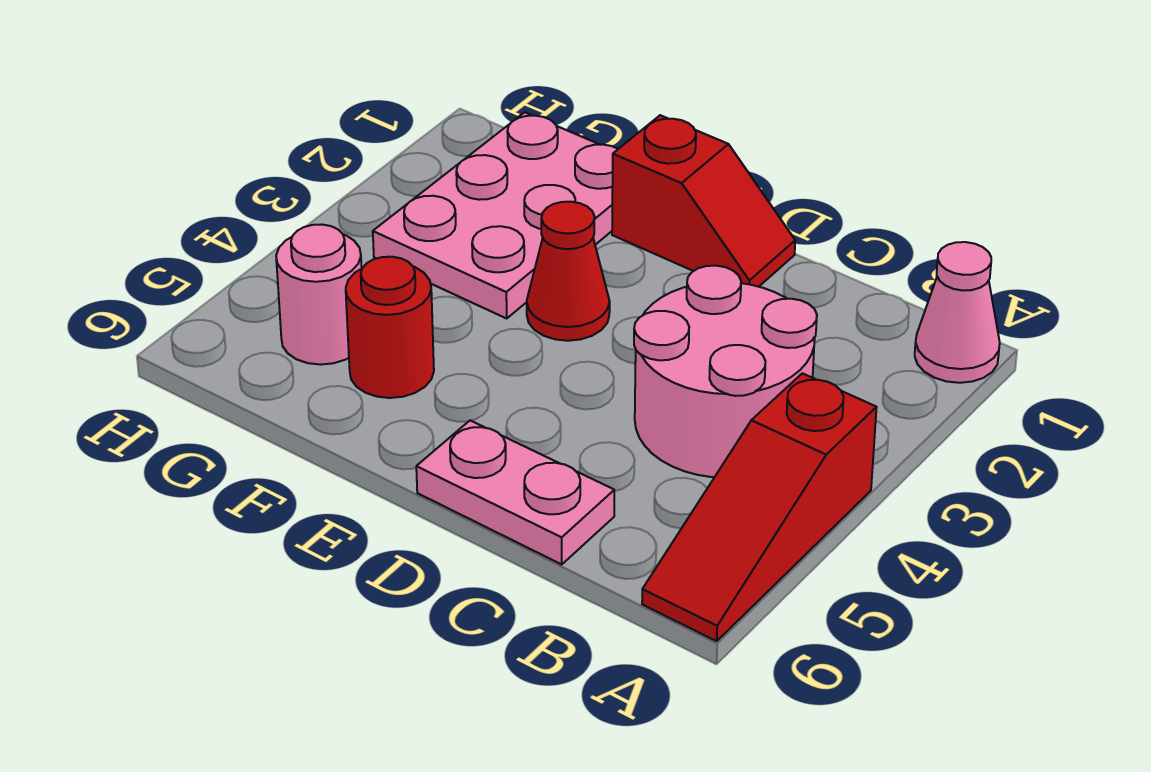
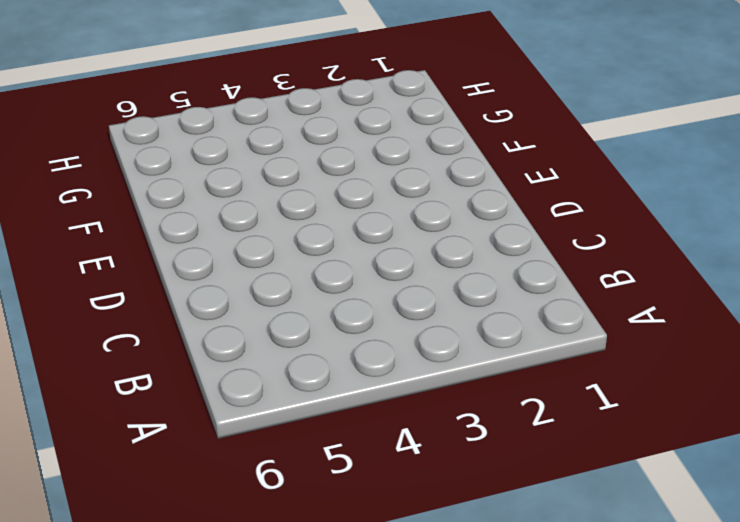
none -> pink 1x1 cone [915,242,1000,383]
none -> red 1x3 slope [642,373,877,641]

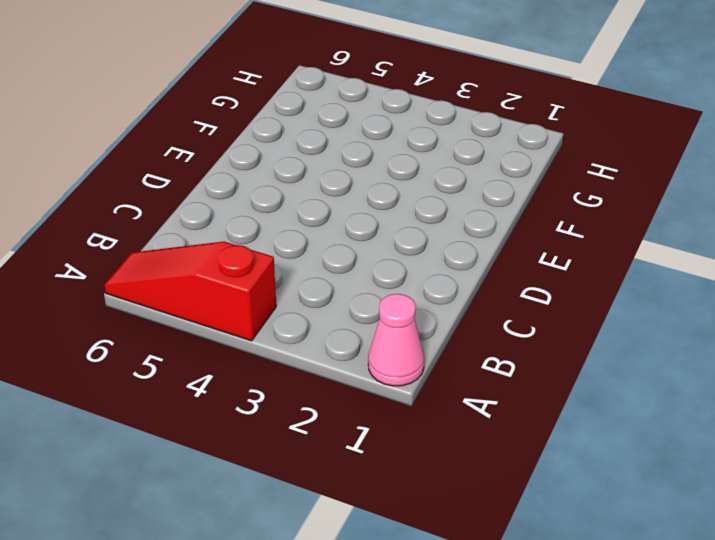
none -> pink 2x2 round brick [634,266,817,477]
none -> pink 1x2 plate [416,421,614,565]

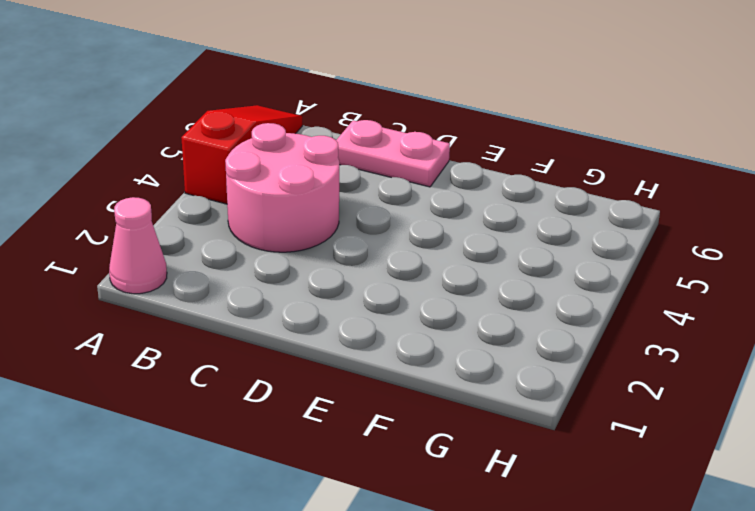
none -> red 1x2 slope [612,115,795,287]
none -> red 1x1 cone [527,202,610,341]

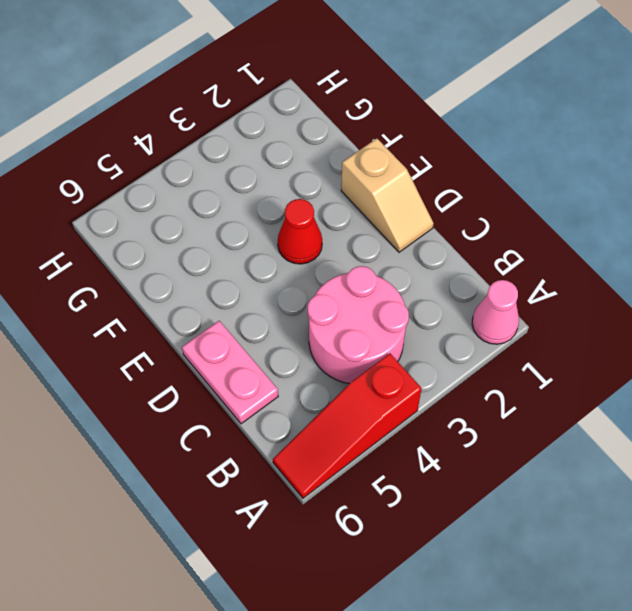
tan 1x2 slope [341,138,434,252] -> red 1x2 slope [612,115,795,287]
none -> pink 2x3 plate [373,112,618,318]
none -> red 1x1 round brick [346,257,434,398]

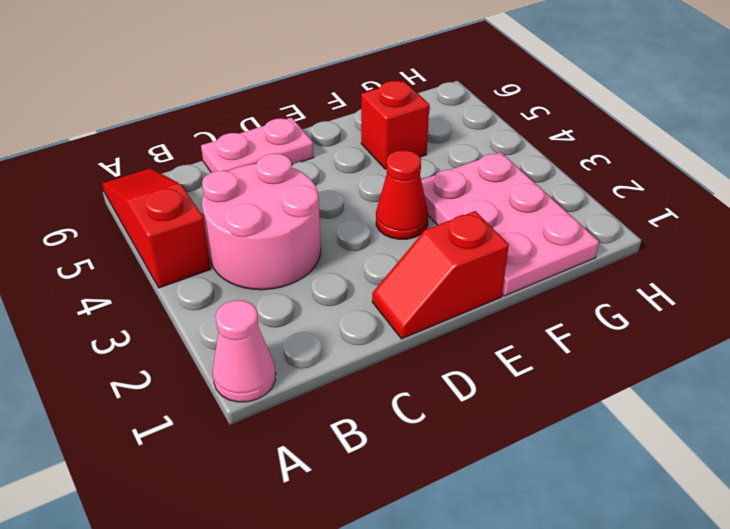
red 1x1 brick [361,81,429,169] -> red 1x1 round brick [346,257,434,398]
none -> pink 1x1 round brick [276,225,362,365]

